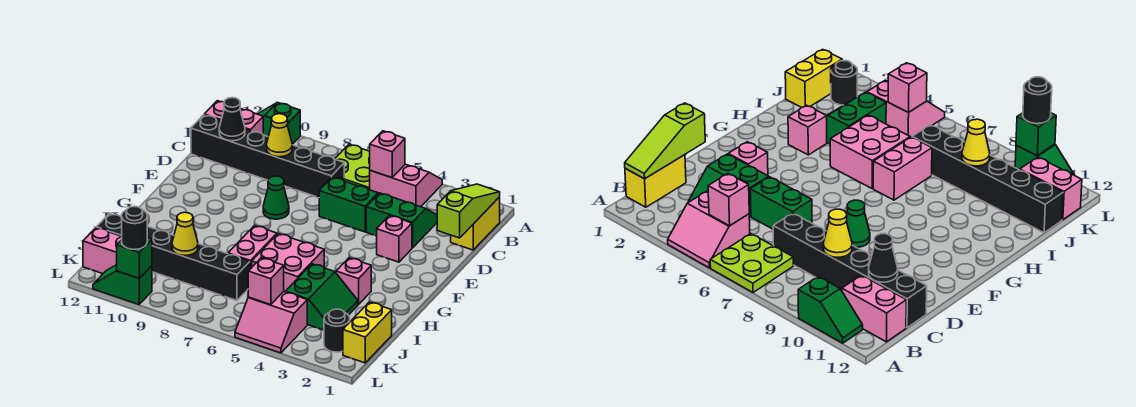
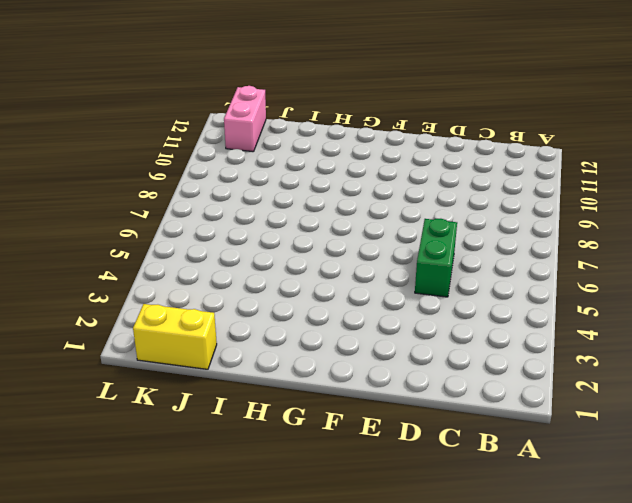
none -> pink 2x2 slope [370,164,442,207]
none -> lime 2x2 plate [335,144,370,190]
none -> green 1x2 slope [258,102,300,144]

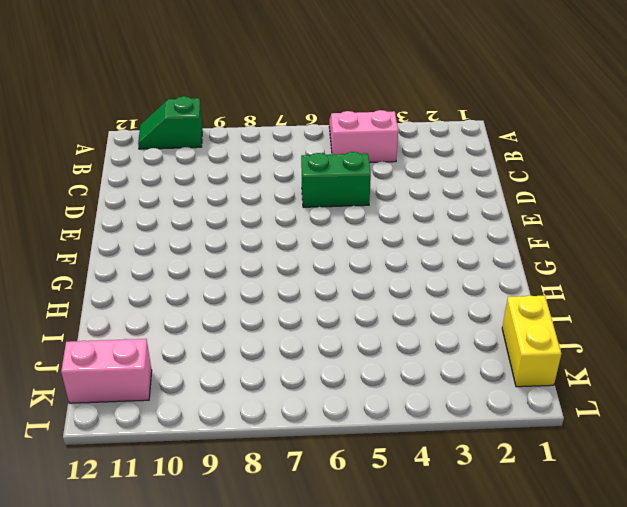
none -> lime 2x2 plate [335,144,370,190]
none -> yellow 1x2 brick [451,197,500,250]
none -> pink 1x2 brick [204,101,263,134]

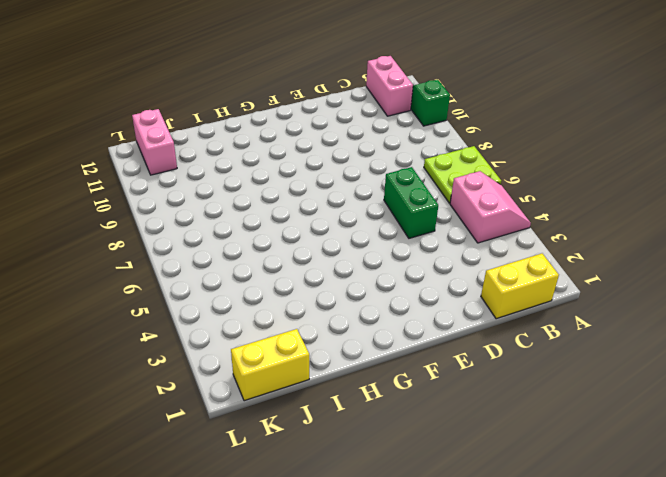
none -> green 2x2 slope [366,193,437,248]
none -> black 1x6 brick [191,115,344,198]
none -> pink 1x1 brick [377,215,412,262]

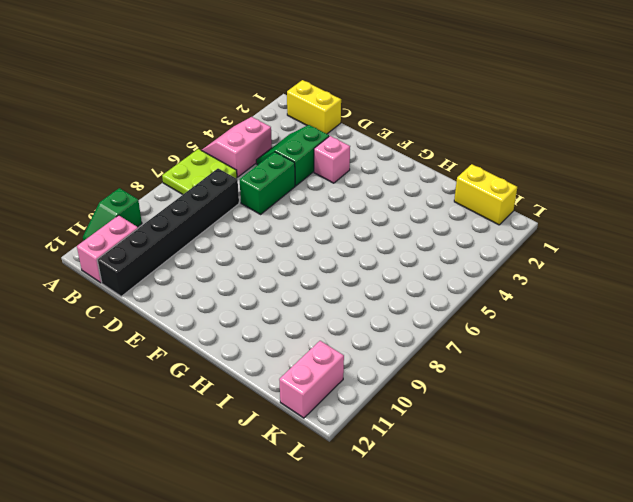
none -> green 1x1 cone [263,176,289,219]
none -> pink 1x1 brick [336,258,371,305]
none -> pink 2x2 brick [252,234,324,292]

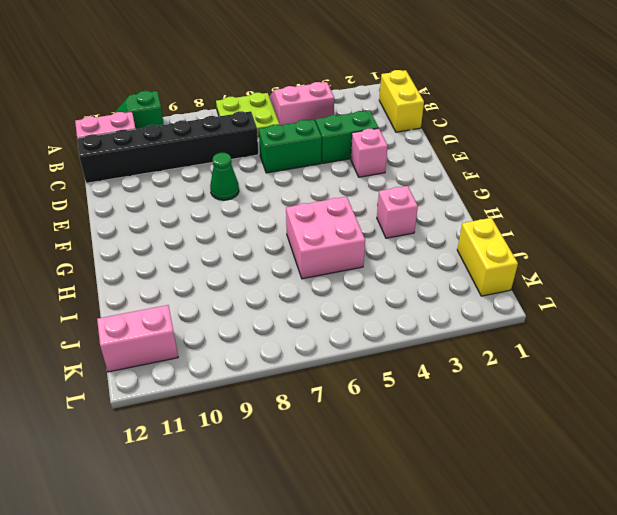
none -> pink 1x2 brick [228,225,277,269]
none -> green 2x2 slope [286,264,358,330]
none -> black 1x6 brick [96,214,250,300]

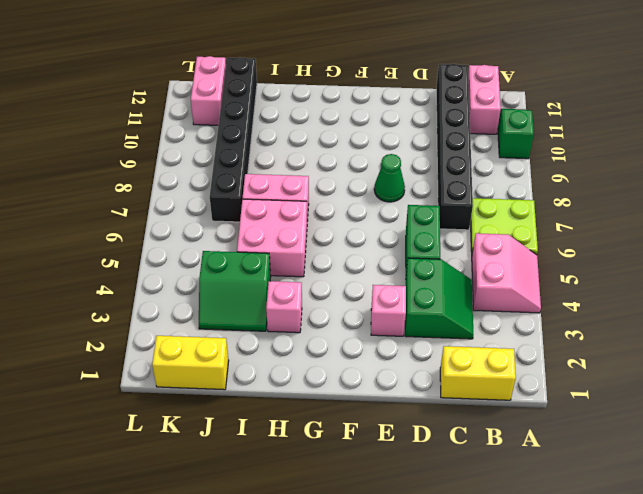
none -> black 1x1 round brick [324,309,350,352]
none -> pink 2x2 slope [235,292,307,353]
none -> green 1x2 slope [93,265,152,304]

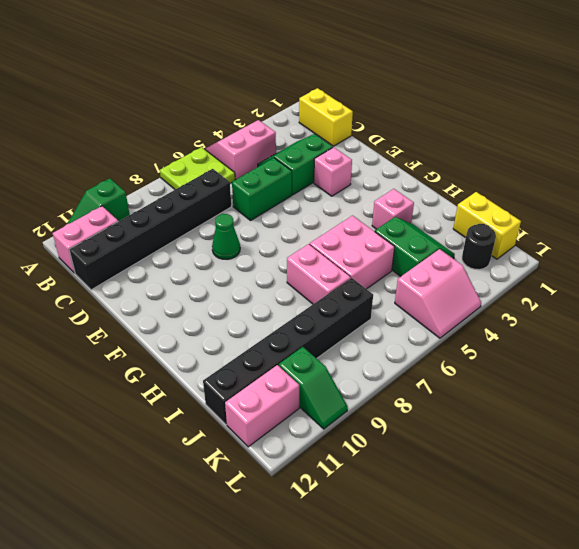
green 1x2 slope [279,347,348,429] -> green 1x2 slope turned to [93,265,152,304]
none -> lime 1x3 slope [437,184,500,238]
none -> pink 1x1 brick [370,131,405,178]
none -> yellow 1x1 cone [267,114,292,157]

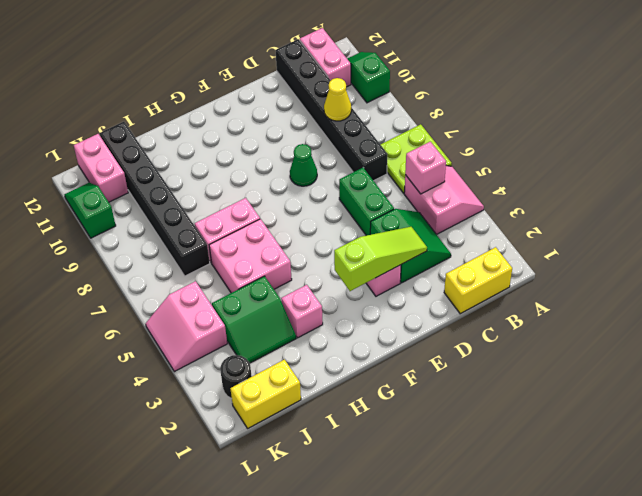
lime 1x3 slope [334,227,427,291] -> lime 1x3 slope moved to [437,184,500,238]
none -> black 1x1 cone [219,98,245,141]
none -> yellow 1x1 cone [172,212,198,256]
none -> pink 1x1 brick [248,258,284,305]

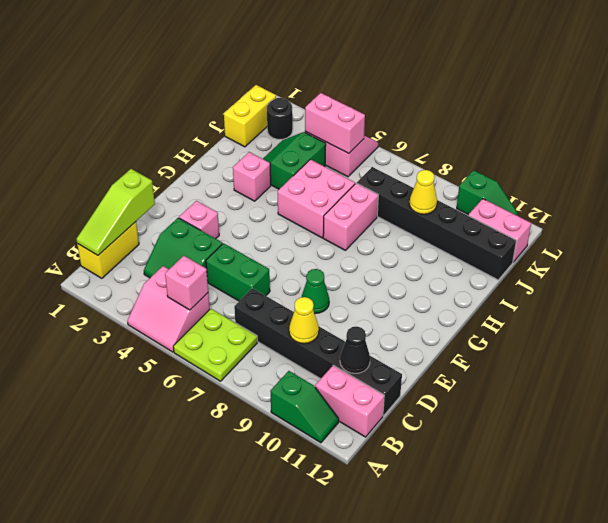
pink 1x2 brick [305,93,365,154] -> pink 1x1 brick [248,258,284,305]
none -> green 1x1 brick [117,238,152,278]
none -> black 1x1 round brick [122,206,147,249]

